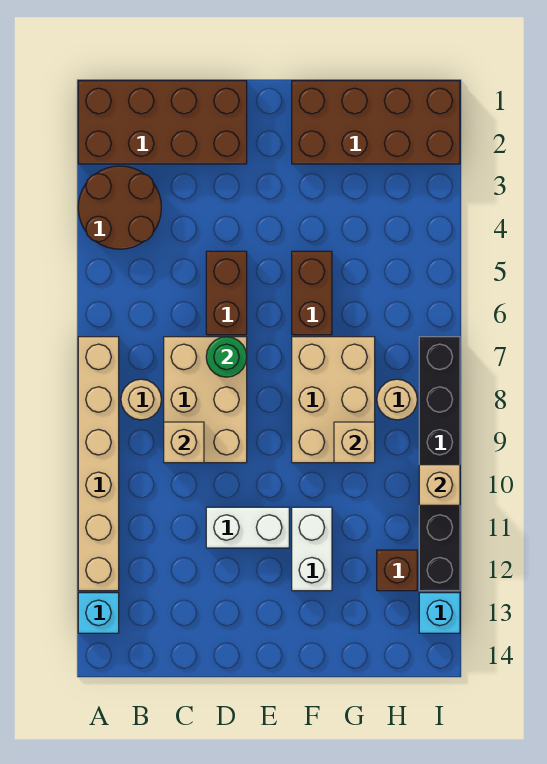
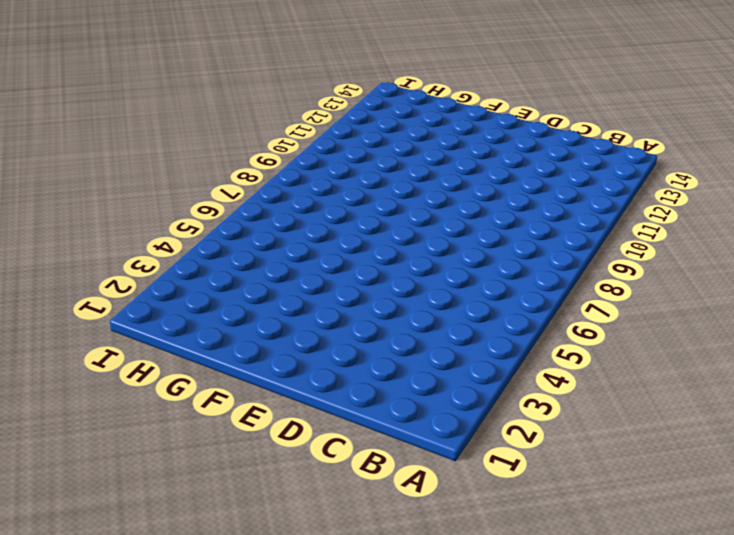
none -> brown 2x4 brick [78,81,247,164]
none -> brown 2x2 round brick [78,166,161,249]
none -> tan 1x6 brick [78,337,119,591]

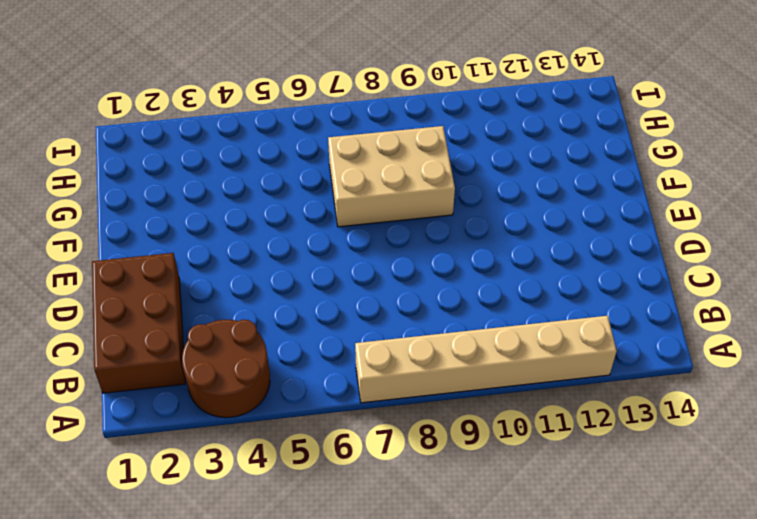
brown 2x3 brick [92,253,186,393] -> brown 2x4 brick [78,81,247,164]
none -> cyan 1x1 brick [78,593,119,633]
none -> tan 1x1 round brick [121,379,161,420]
none -> tan 2x3 brick [164,337,247,463]

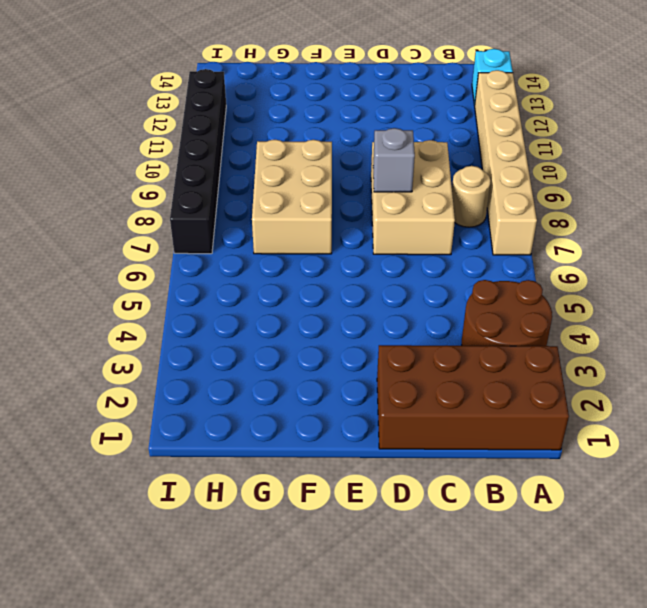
grey 1x1 brick [373,128,415,192] -> none
none -> brown 1x2 brick [206,251,247,335]
none -> white 1x2 brick [206,507,289,548]
none -> brown 2x4 brick [292,81,460,164]

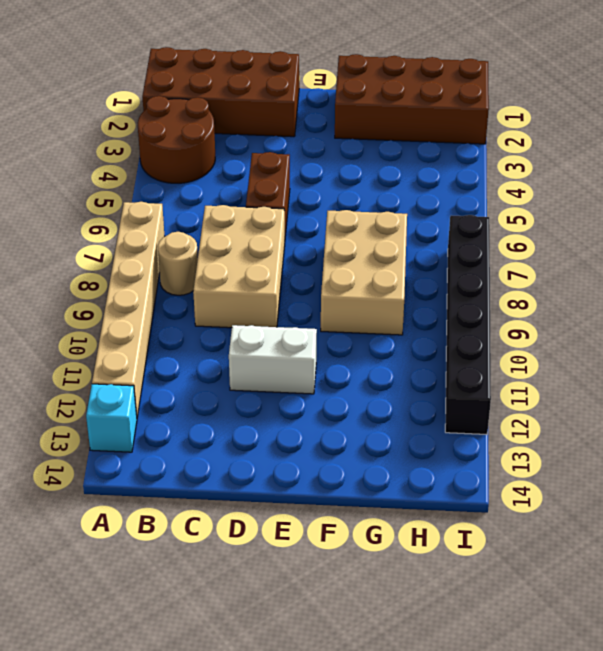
none -> brown 1x2 brick [292,251,332,335]
none -> white 1x2 brick [292,507,332,591]
none -> tan 1x1 round brick [377,379,417,420]

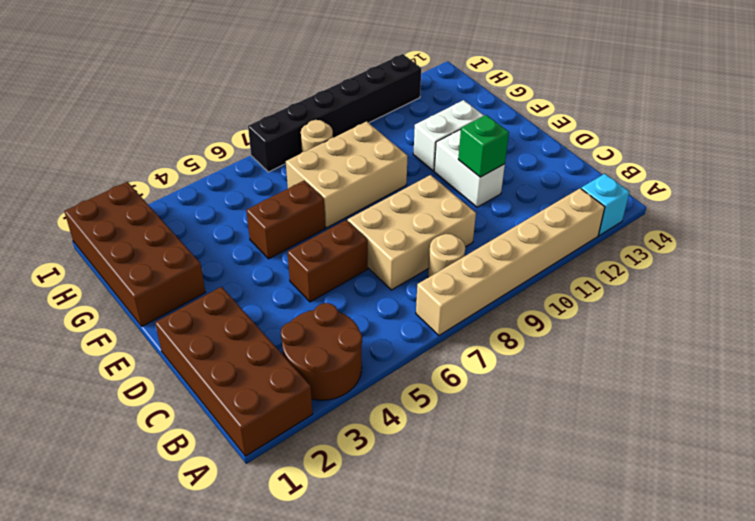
green 1x1 brick [458,115,509,177] -> none
none -> brown 1x1 brick [377,550,417,591]
none -> cyan 1x1 brick [419,593,460,633]
none -> tan 1x1 brick [164,422,204,463]

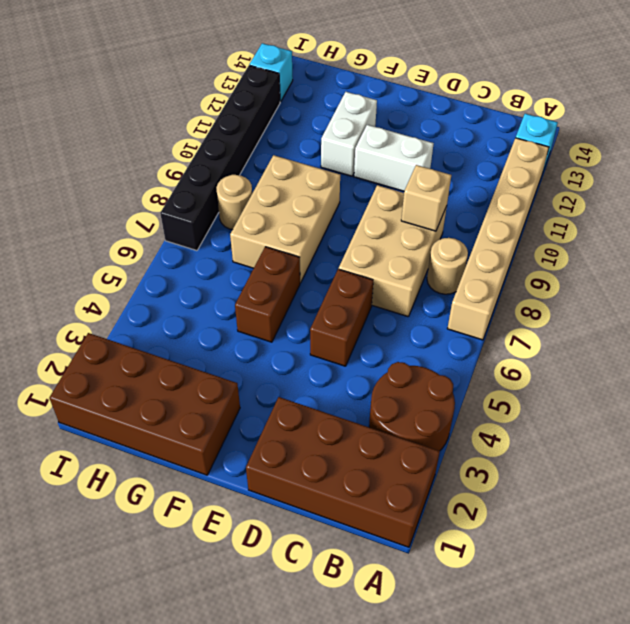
none -> brown 1x1 brick [377,550,417,591]
none -> green 1x1 round brick [206,337,247,377]
none -> tan 1x1 brick [334,422,375,463]

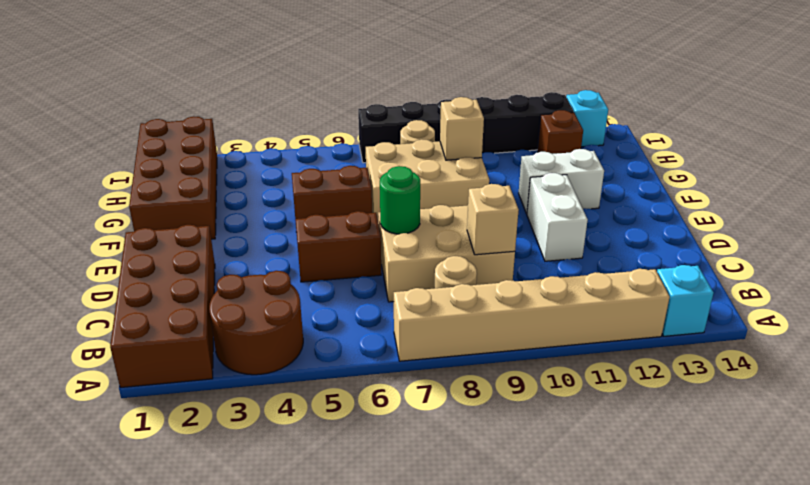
none -> tan 1x1 brick [419,465,460,505]

